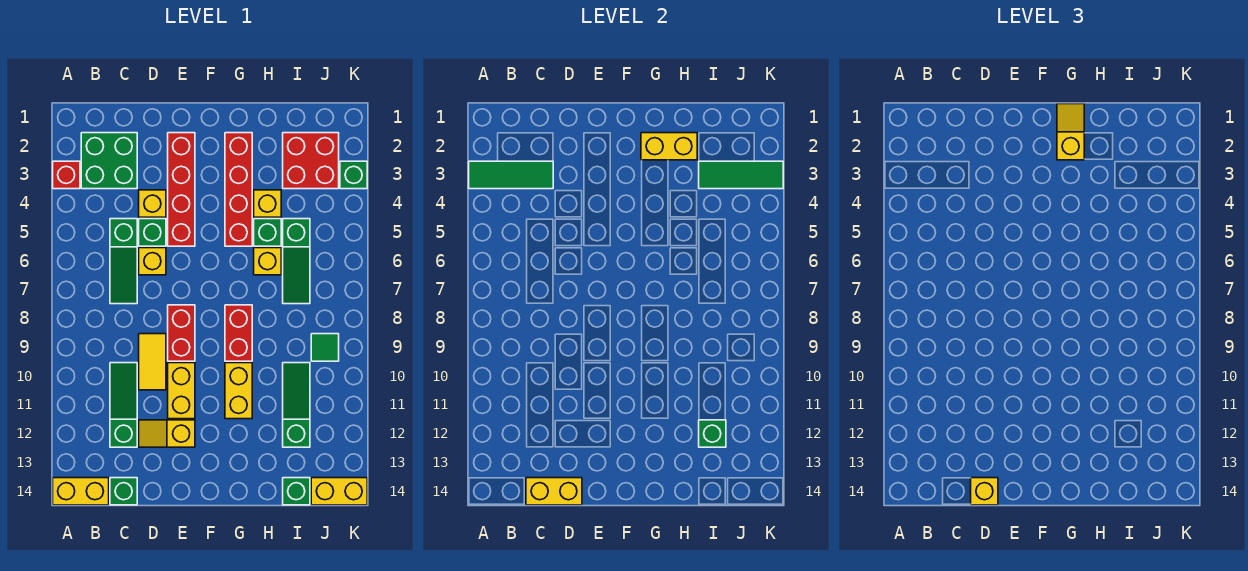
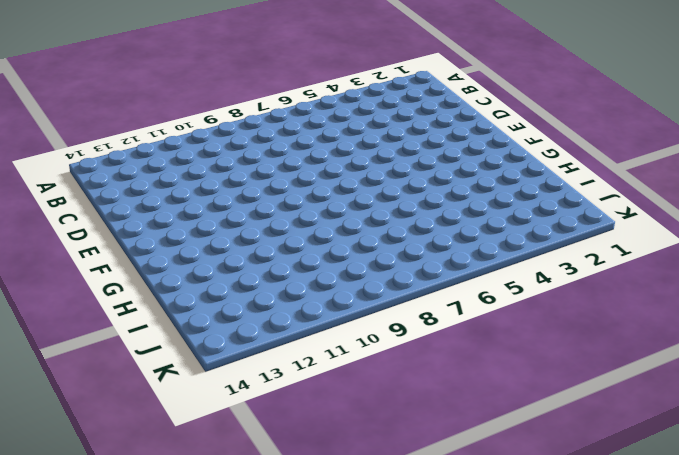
none -> red 1x1 brick [53,161,80,189]
none -> yellow 1x2 brick [53,478,109,505]
none -> green 2x2 brick [81,133,137,189]
none -> green 1x3 slope [110,219,137,304]

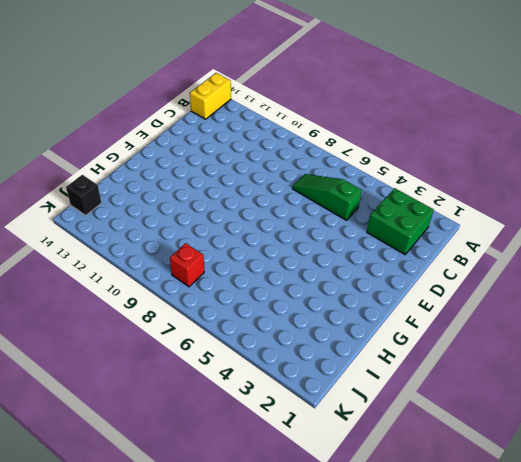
red 1x1 brick [170,243,204,287] -> red 1x1 brick moved to [53,161,80,189]
black 1x1 brick [66,175,102,215] -> yellow 1x2 brick [311,478,367,505]
none -> green 1x3 slope [110,363,137,447]
none -> green 1x1 brick [110,478,137,505]
none -> yellow 1x1 brick [139,190,166,217]
none -> green 1x1 brick [139,219,166,246]

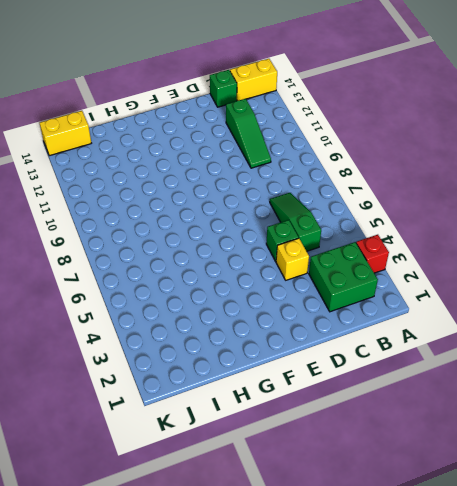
none -> yellow 1x1 brick [139,248,166,275]
none -> yellow 1x2 tile [139,334,166,390]
none -> yellow 1x2 slope [139,420,195,447]
none -> red 1x4 brick [168,133,195,246]

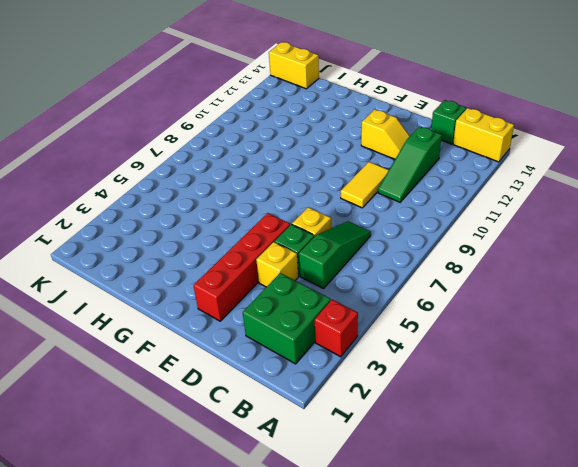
none -> red 1x2 brick [168,305,195,361]
none -> yellow 1x2 brick [168,363,195,419]
none -> red 1x4 brick [225,133,252,246]
none -> red 1x2 brick [225,305,252,361]

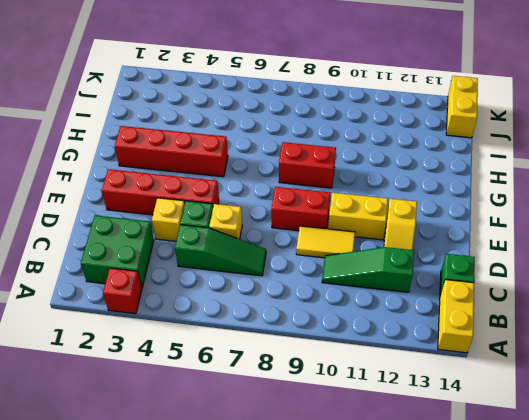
none -> yellow 1x2 brick [225,363,252,419]
none -> yellow 1x1 brick [254,190,281,217]
none -> green 1x1 brick [254,219,281,246]
none -> yellow 1x1 brick [254,248,281,275]

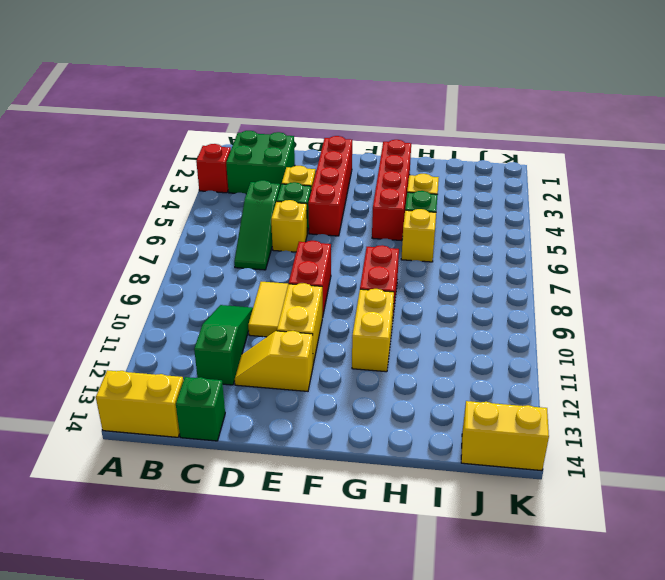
none -> red 2x2 brick [283,133,339,189]
none -> green 1x3 slope [283,219,310,304]
none -> green 1x3 slope [283,363,310,447]
none -> green 1x1 brick [283,478,310,505]

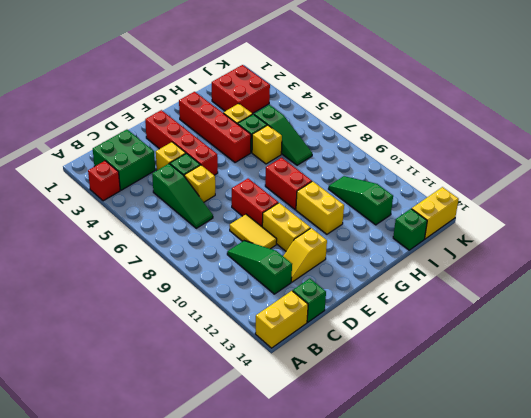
none -> green 1x1 tile [311,334,339,361]
none -> green 1x1 brick [340,161,367,189]
none -> green 1x3 tile [469,161,553,189]
none -> yellow 1x2 brick [526,478,582,505]

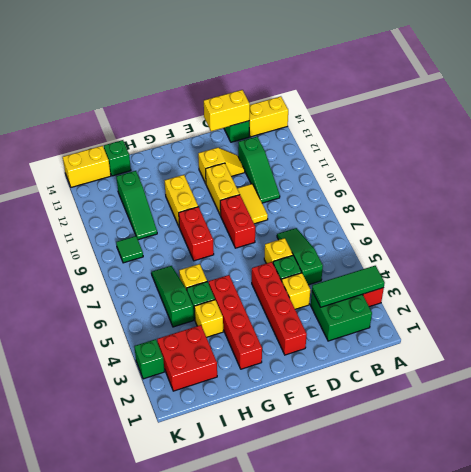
none -> yellow 1x2 brick [641,133,697,160]
none -> green 1x3 tile [699,161,783,189]
none -> green 1x1 brick [699,420,726,447]
none -> yellow 1x1 brick [971,478,998,505]

